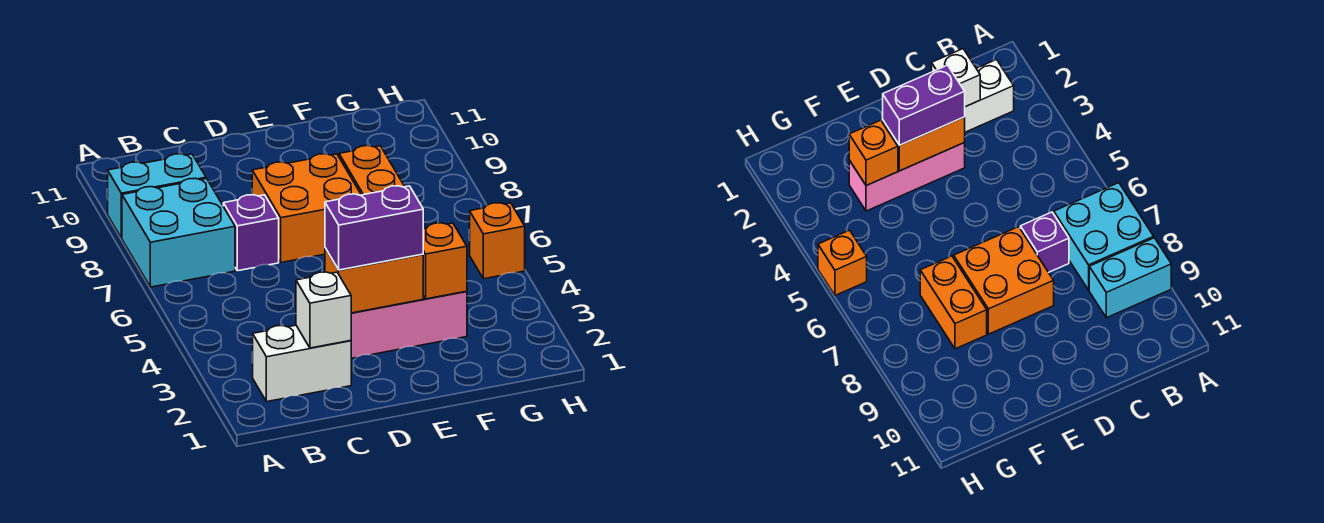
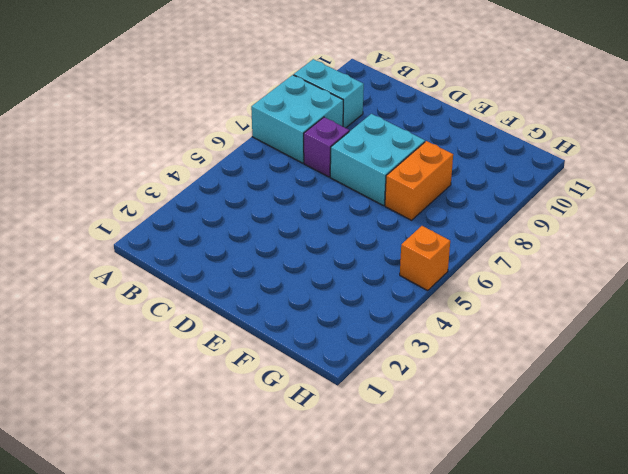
cyan 2x2 brick [330,114,425,206] -> orange 2x2 brick [252,154,361,262]
none -> white 1x2 brick [252,325,351,402]
none -> pink 1x3 brick [351,291,467,358]
none -> white 1x1 brick [296,272,351,348]

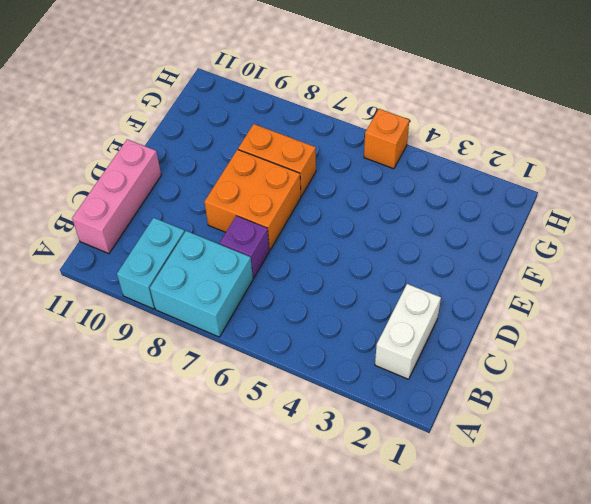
pink 1x3 brick [72,139,161,254] -> pink 1x3 brick moved to [351,291,467,358]
none -> white 1x1 brick [296,272,351,348]
none -> orange 1x2 brick [325,248,423,313]
none -> orange 1x1 brick [423,223,467,299]

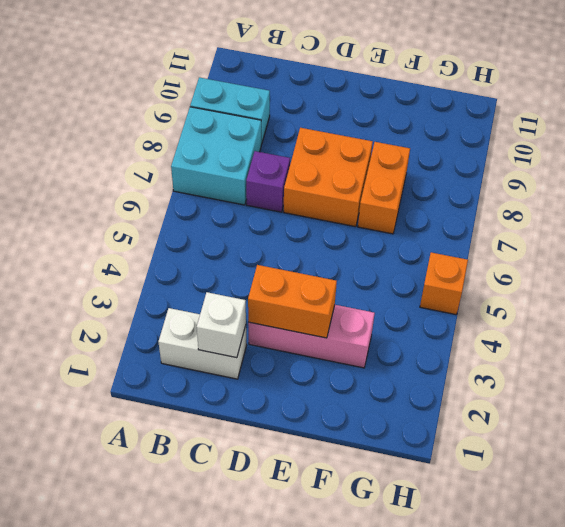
none -> orange 1x1 brick [423,223,467,299]
none -> purple 1x2 brick [325,186,423,270]

